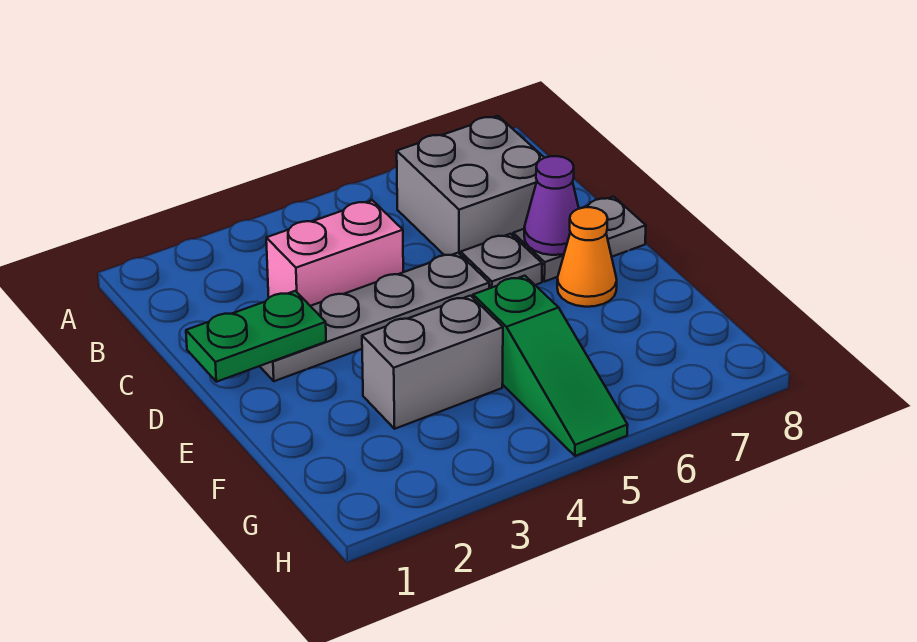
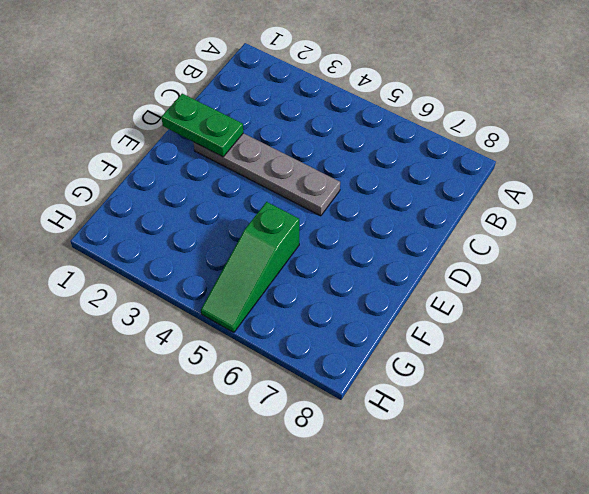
none -> grey 2x2 brick [397,116,544,255]
none -> pink 1x2 brick [266,200,403,306]

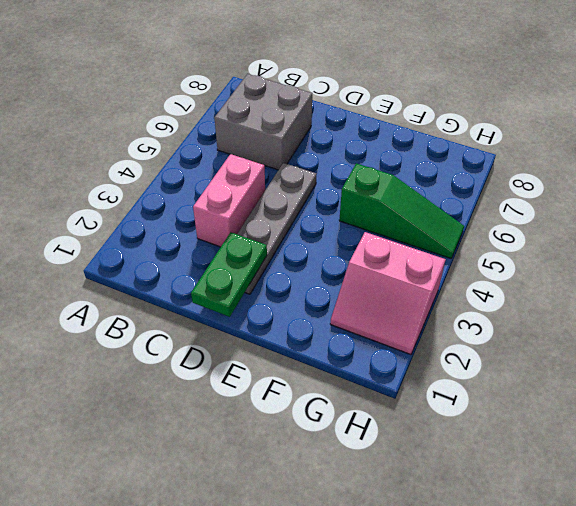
pink 2x2 slope [330,232,446,355] -> none
none -> grey 1x1 plate [461,234,542,288]
none -> grey 1x2 plate [513,197,646,282]

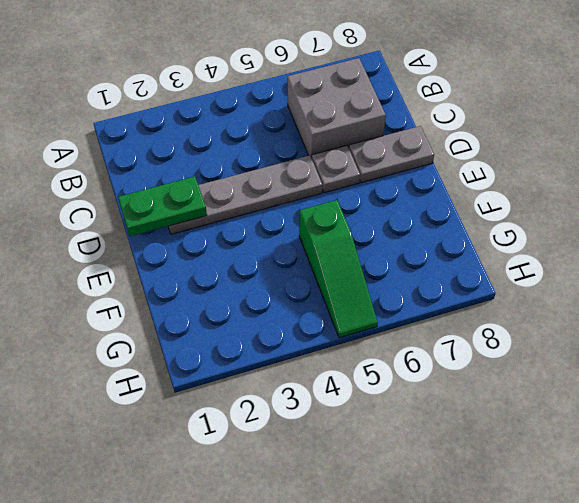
none -> pink 1x2 brick [266,200,403,306]
none -> orange 1x1 cone [557,207,617,307]

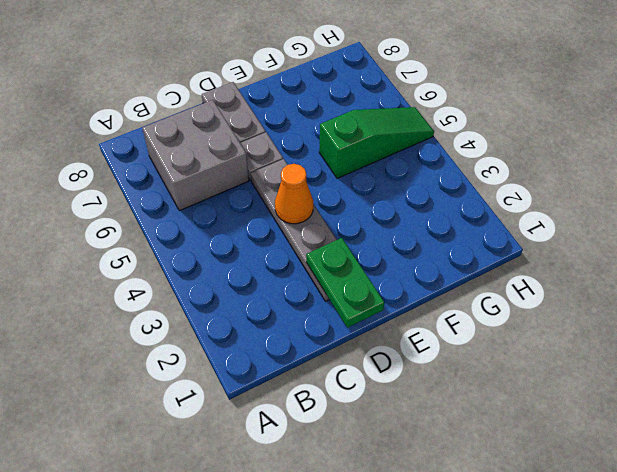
orange 1x1 cone [275,164,313,224] -> orange 1x1 cone moved to [557,207,617,307]
none -> pink 1x2 brick [266,200,403,306]
none -> grey 1x2 brick [362,296,503,429]

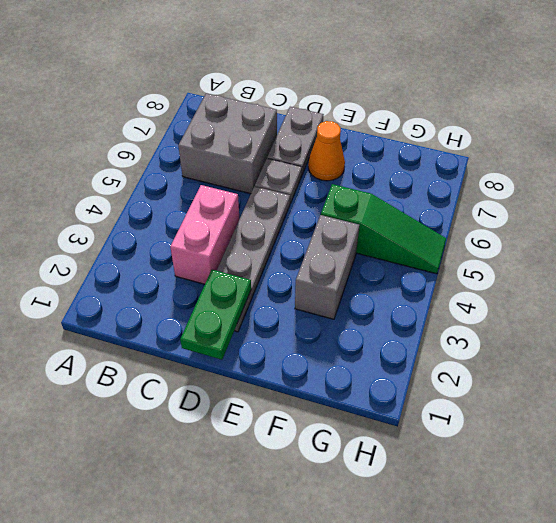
none -> purple 1x1 cone [524,156,579,255]

